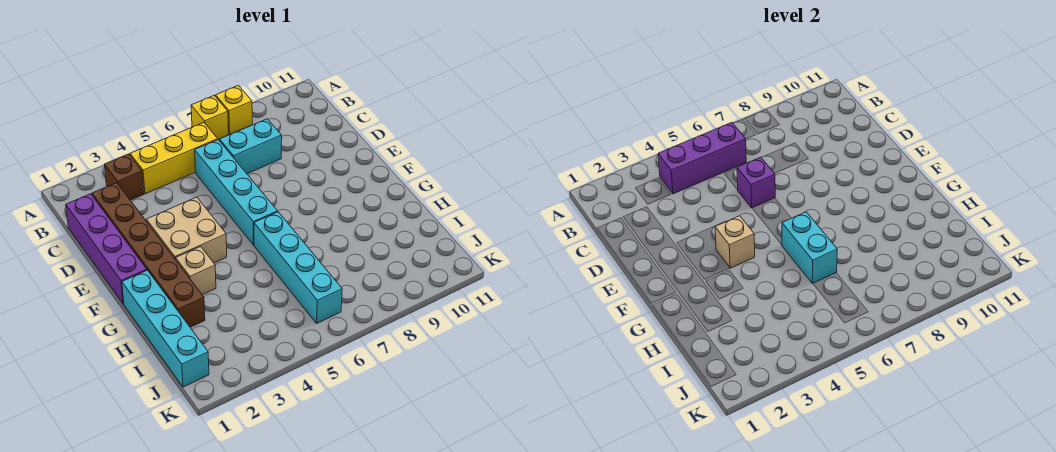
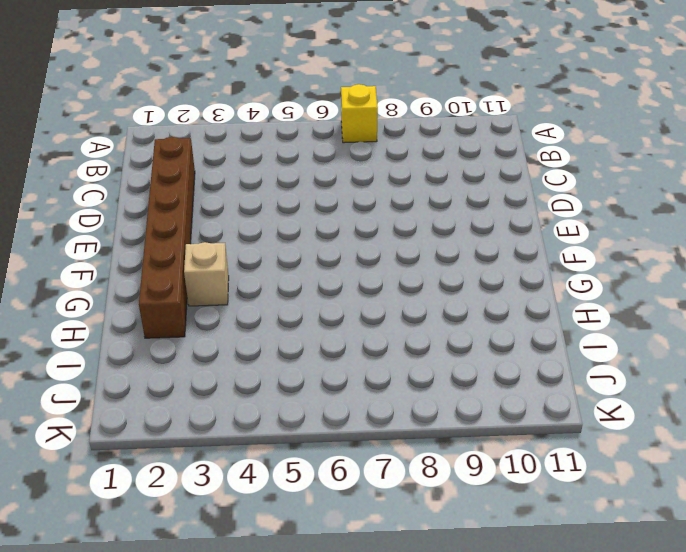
none -> yellow 1x1 brick [216,85,252,134]
none -> brown 1x1 brick [104,154,144,200]
none -> yellow 1x3 brick [130,123,218,194]

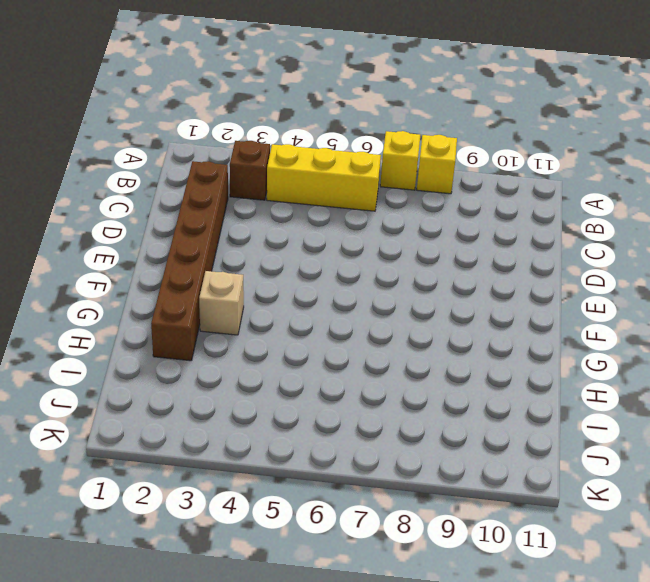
none -> purple 1x4 brick [66,194,147,304]
none -> cyan 1x4 brick [195,140,278,245]
none -> cyan 1x2 brick [220,119,282,174]

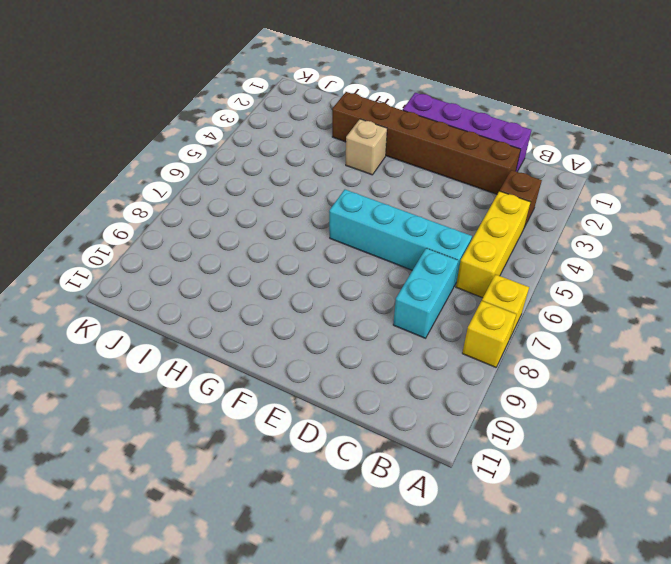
none -> tan 2x2 brick [146,197,227,263]
none -> cyan 1x4 brick [122,270,209,387]
none -> cyan 1x4 brick [254,212,342,323]

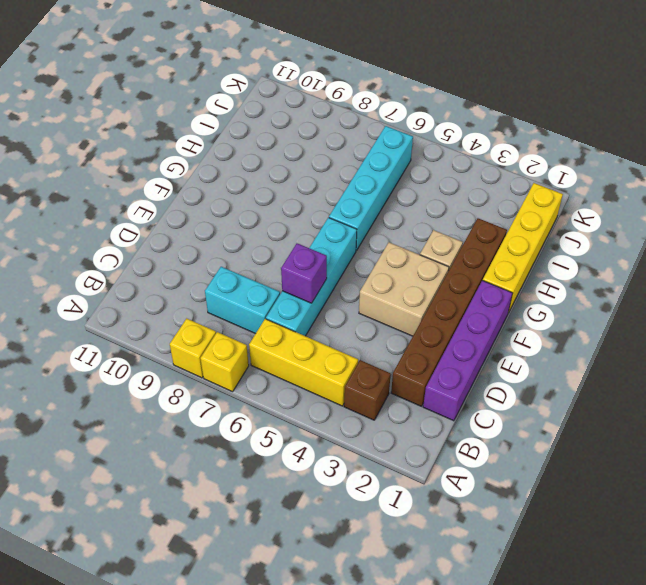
yellow 1x4 brick [483,183,563,313] -> cyan 1x4 brick [122,270,209,387]
none -> purple 1x3 brick [658,123,746,194]
none -> tan 1x1 brick [715,216,755,268]
none -> cyan 1x2 brick [782,212,837,283]

